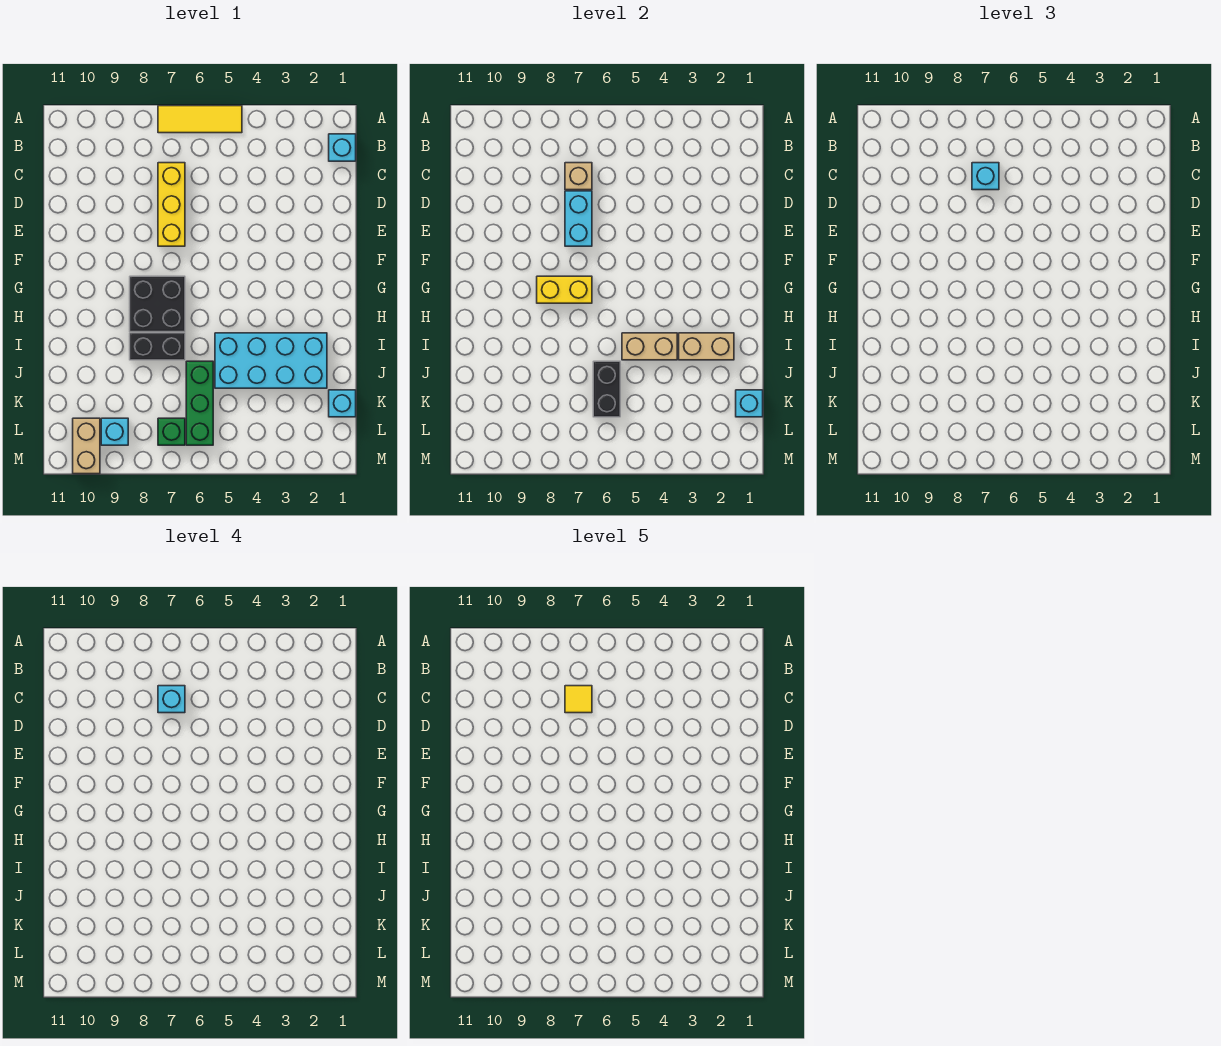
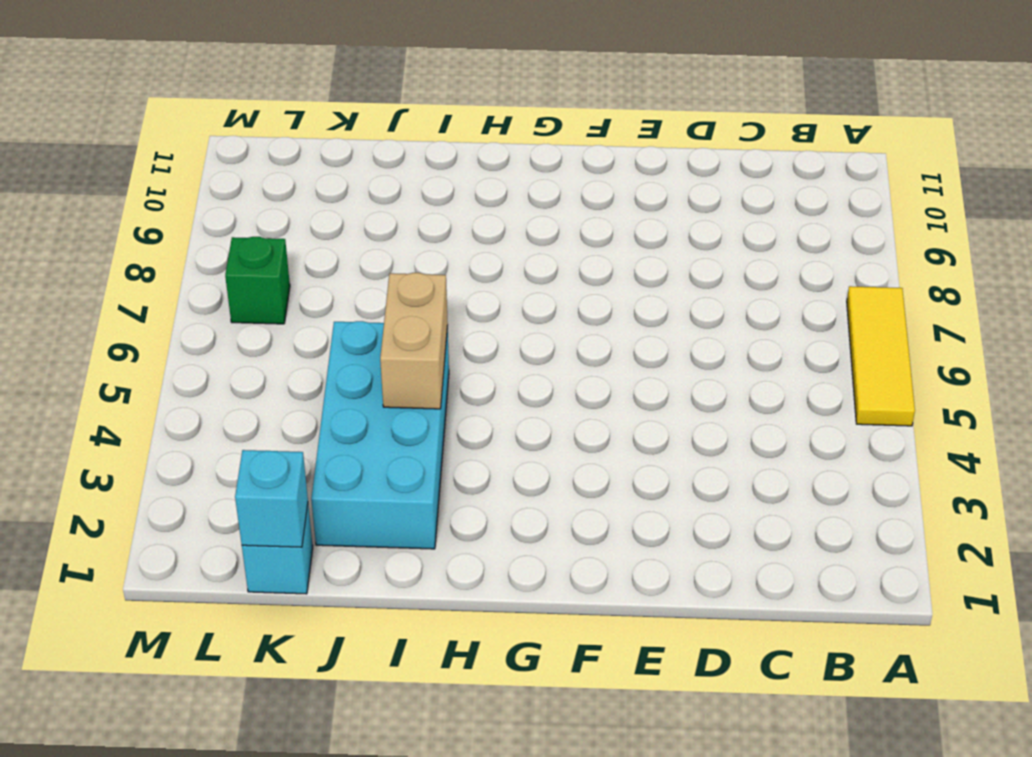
none -> cyan 1x1 brick [329,134,356,161]
none -> yellow 1x3 brick [158,163,185,246]
none -> black 2x2 brick [130,276,185,332]

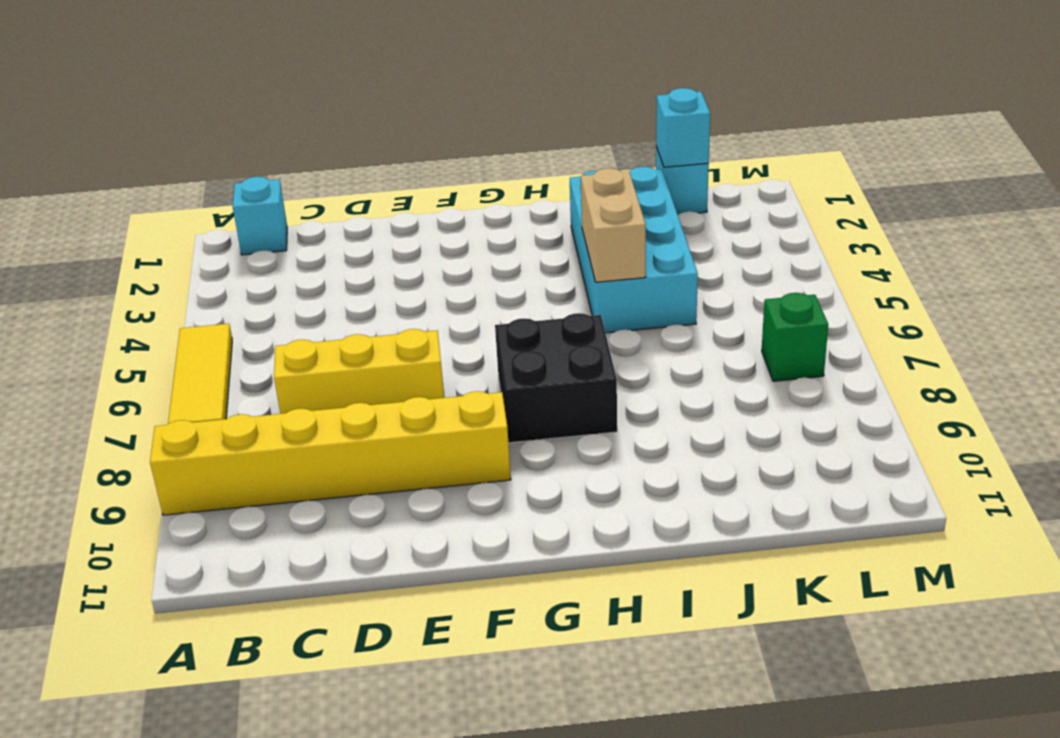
yellow 1x6 brick [150,391,511,515] -> none
none -> black 1x2 brick [130,333,185,360]
none -> green 1x3 brick [186,361,213,445]
none -> cyan 1x1 brick [101,418,128,445]

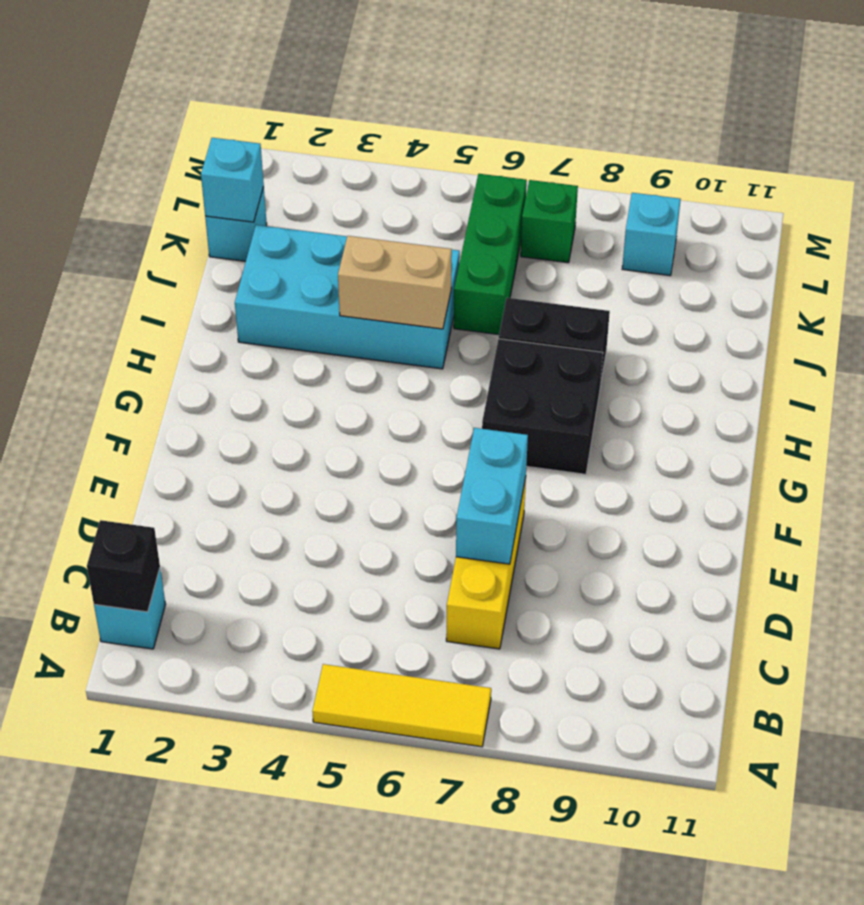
black 1x1 brick [87,520,160,612] -> none
none -> tan 1x2 brick [73,418,100,474]
none -> tan 1x1 brick [565,163,592,190]
none -> yellow 1x2 brick [537,276,592,303]

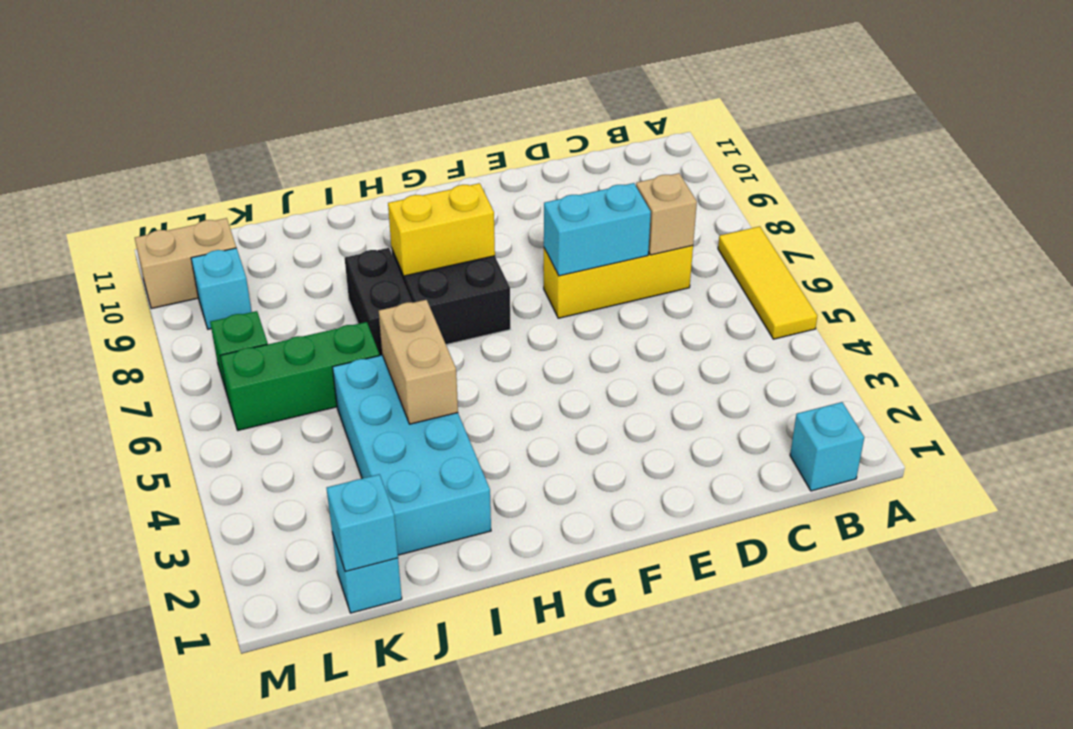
yellow 1x2 brick [388,183,495,276] -> yellow 1x2 brick turned to [537,276,592,303]
none -> tan 1x2 brick [679,333,734,360]
none -> black 1x2 brick [593,361,620,417]
none -> cyan 1x1 brick [972,163,999,190]

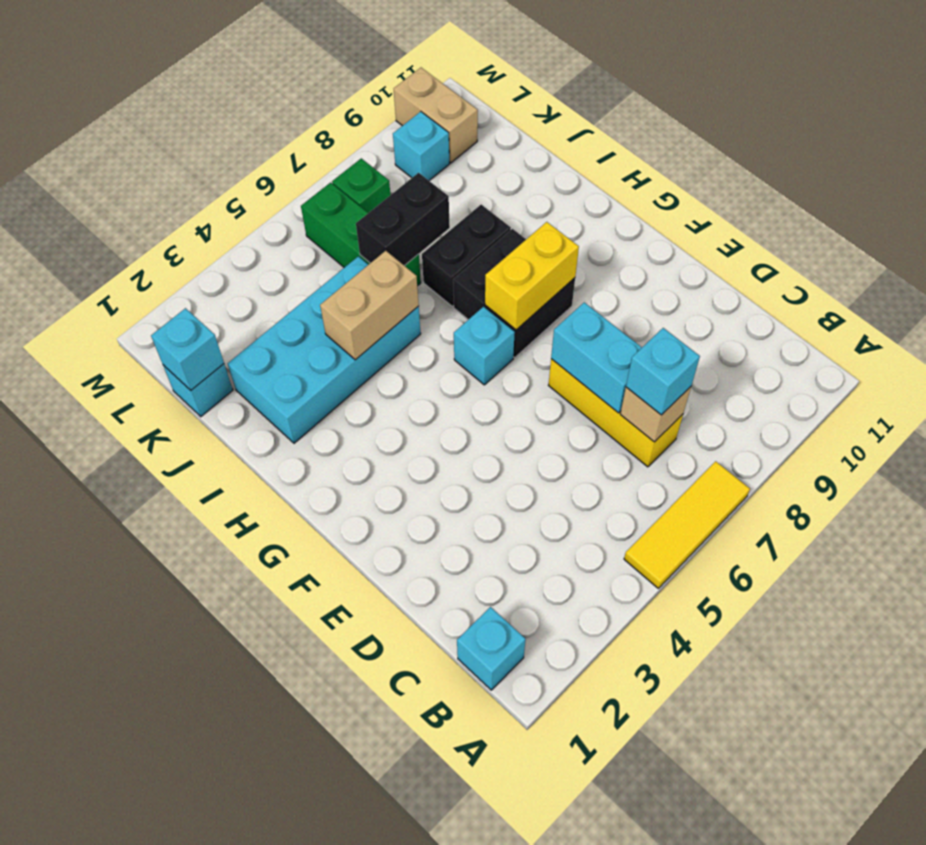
cyan 1x1 brick [454,307,515,385] -> cyan 1x1 brick moved to [158,686,185,713]
black 1x2 brick [356,173,450,266] -> black 1x2 brick turned to [593,361,620,417]
none -> tan 1x2 brick [679,333,734,360]
none -> yellow 1x1 tile [565,686,592,713]

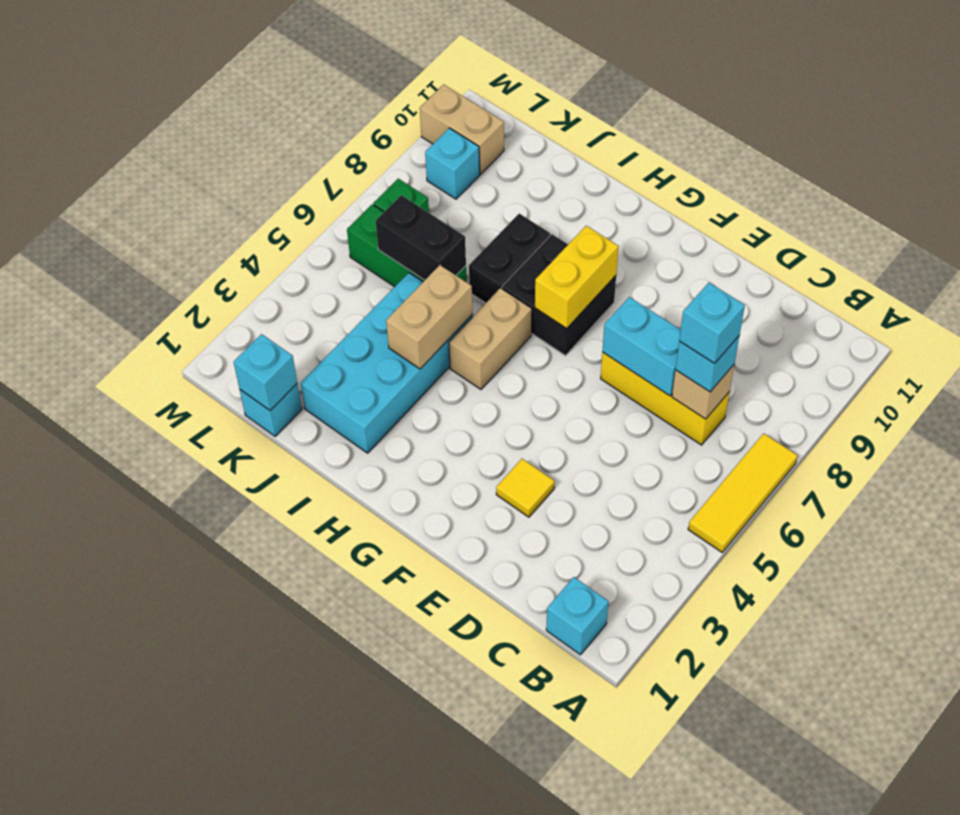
yellow 1x1 tile [496,459,555,517] -> yellow 1x1 tile moved to [565,686,592,713]
tan 1x2 brick [449,288,532,389] -> tan 1x2 brick moved to [679,333,734,360]

